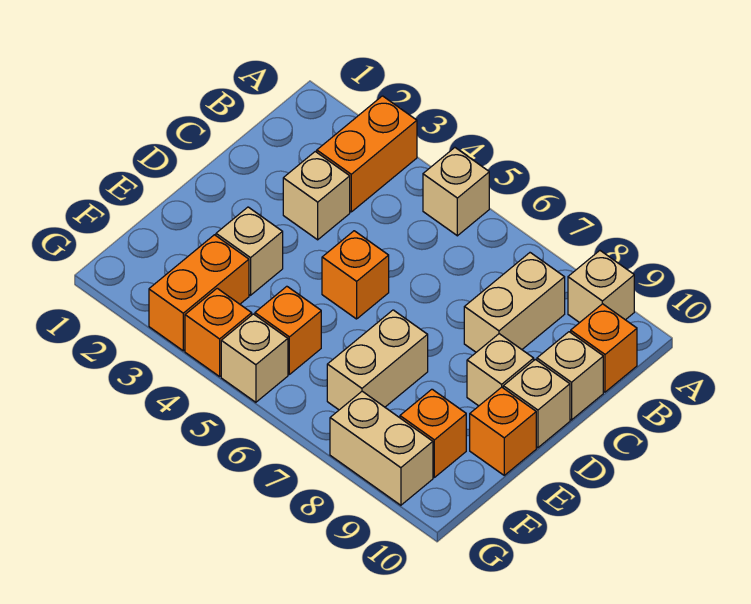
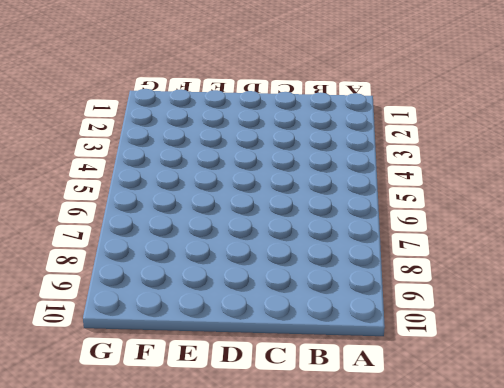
none -> orange 1x2 brick [317,96,417,212]
none -> tan 1x1 brick [423,148,489,236]
none -> tan 1x1 brick [568,251,634,323]

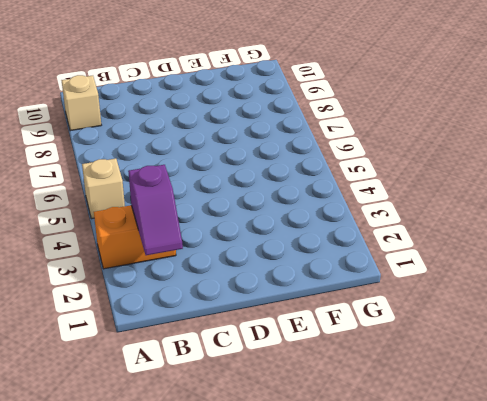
purple 1x2 slope [128,165,183,255] -> none
none -> tan 1x2 brick [464,253,565,352]
none -> orange 1x1 brick [571,304,637,392]
none -> tan 1x1 brick [283,152,350,240]

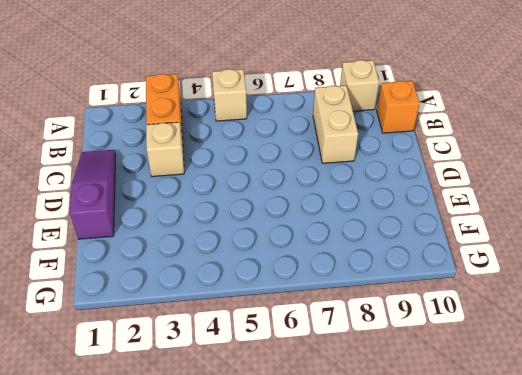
purple 1x3 slope [70,150,116,239] -> none
none -> tan 1x1 brick [537,332,603,420]
none -> orange 1x1 brick [322,231,389,319]
none -> tan 1x1 brick [467,334,534,406]

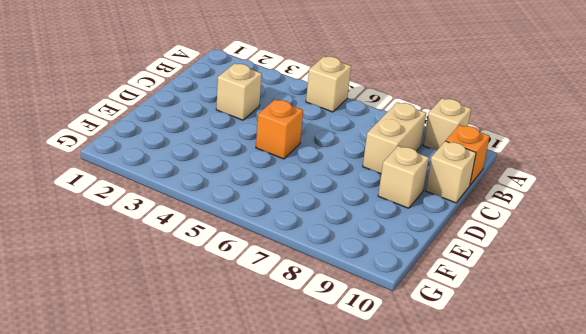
none -> orange 1x2 brick [317,96,417,212]
none -> tan 1x1 brick [503,359,570,448]
none -> tan 1x1 brick [216,207,283,295]

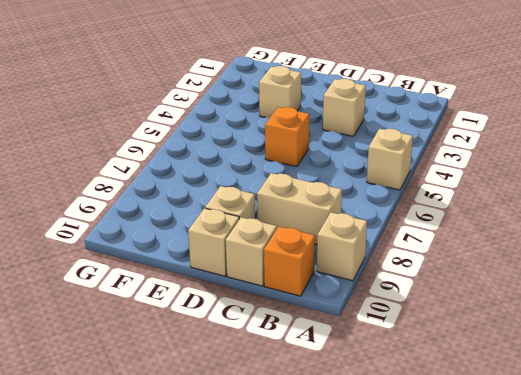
none -> orange 1x2 brick [317,96,417,212]
none -> tan 1x2 brick [327,310,428,410]
none -> orange 1x1 brick [470,387,536,475]

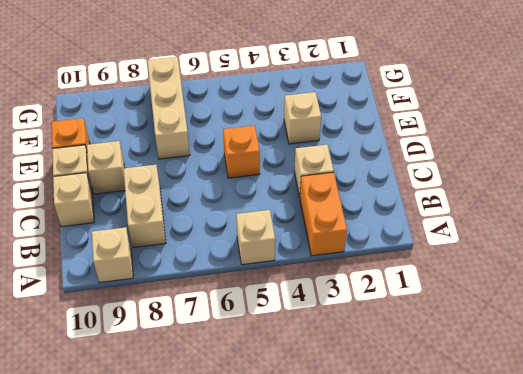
tan 1x3 brick [147,57,190,159] -> tan 1x2 brick [327,310,428,410]
none -> orange 1x1 brick [571,304,637,392]
none -> orange 1x2 brick [149,235,249,351]
none -> orange 1x1 brick [255,286,321,374]

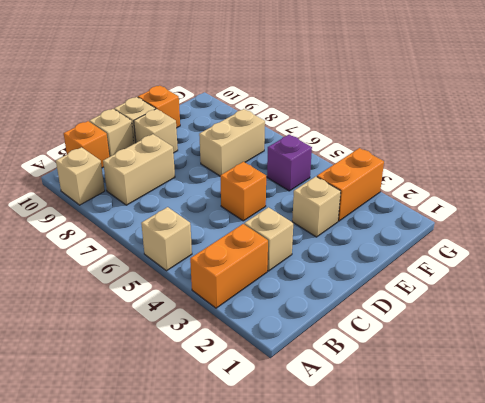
purple 1x1 brick [267,135,312,191] -> orange 1x1 brick [255,286,321,374]
none -> orange 1x1 brick [400,389,466,477]
none -> orange 1x1 brick [185,288,252,377]
none -> tan 1x1 brick [221,314,288,402]

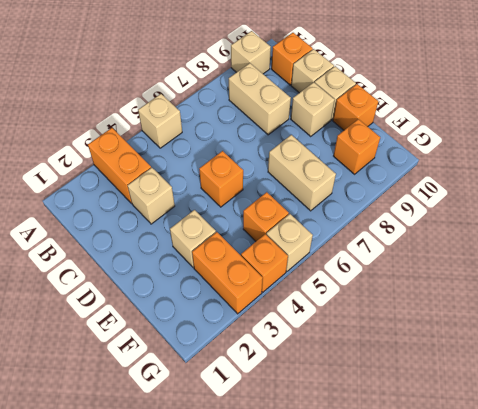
none -> tan 1x2 brick [330,391,433,505]

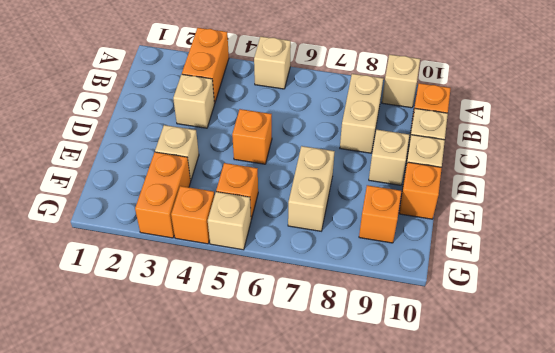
none -> tan 1x2 brick [330,391,433,505]

